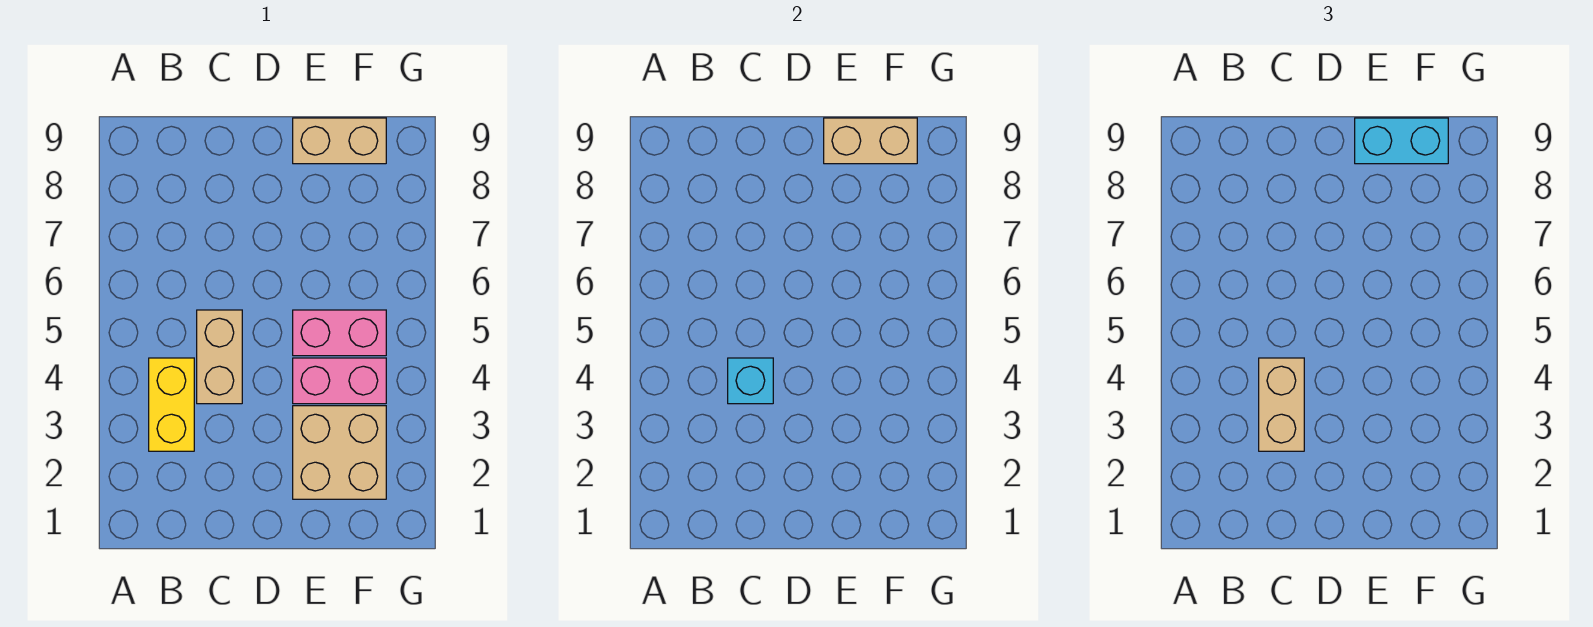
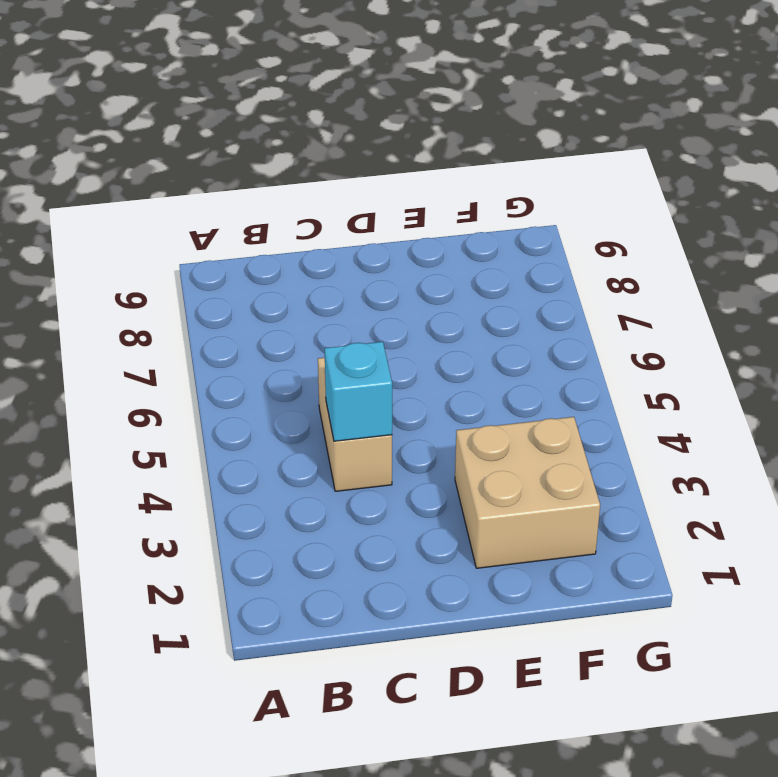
none -> yellow 1x2 brick [149,358,194,451]
none -> pink 1x2 brick [293,358,386,404]

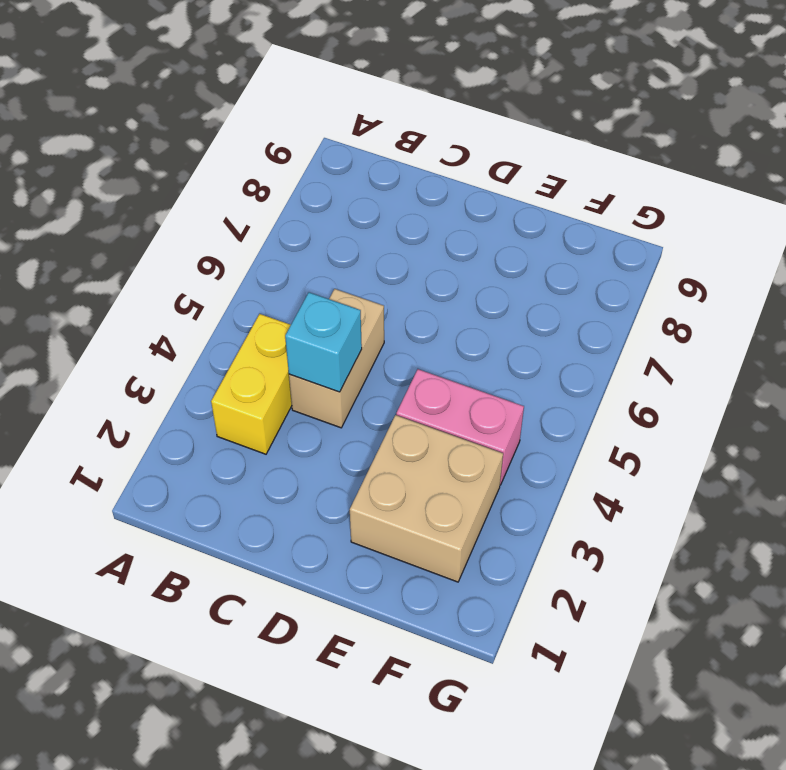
none -> pink 1x2 brick [293,310,386,356]
none -> tan 1x2 brick [293,118,386,164]

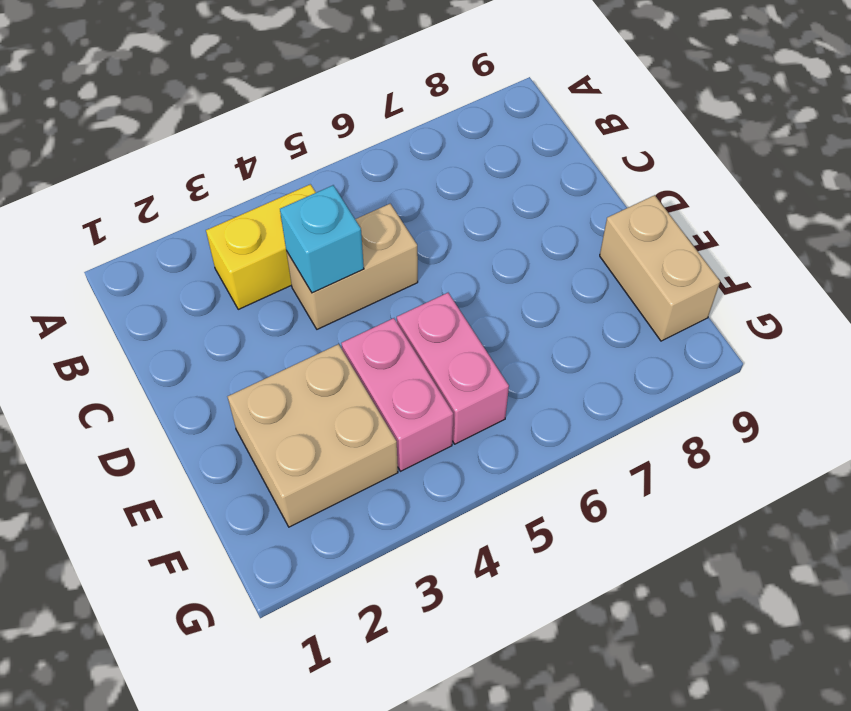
none -> tan 1x2 brick [824,118,917,164]
none -> tan 1x2 brick [1259,358,1304,451]

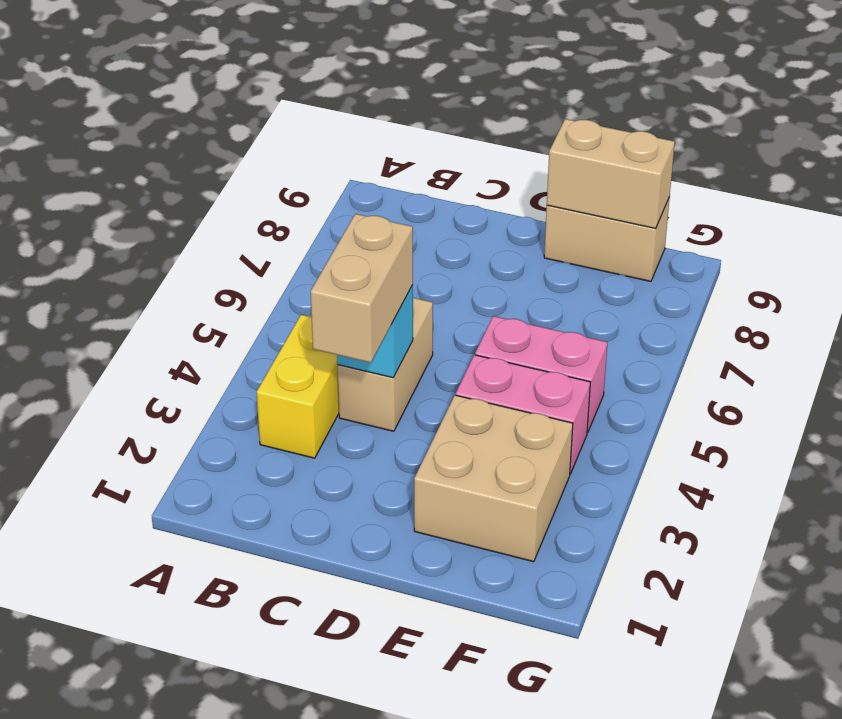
none -> cyan 1x2 brick [1355,118,1448,164]

